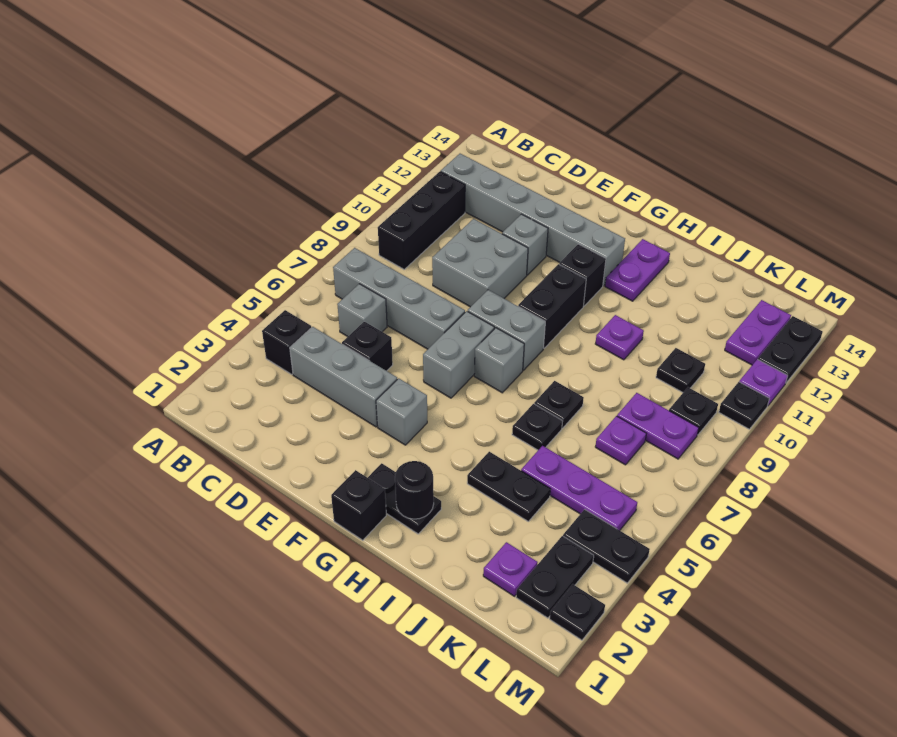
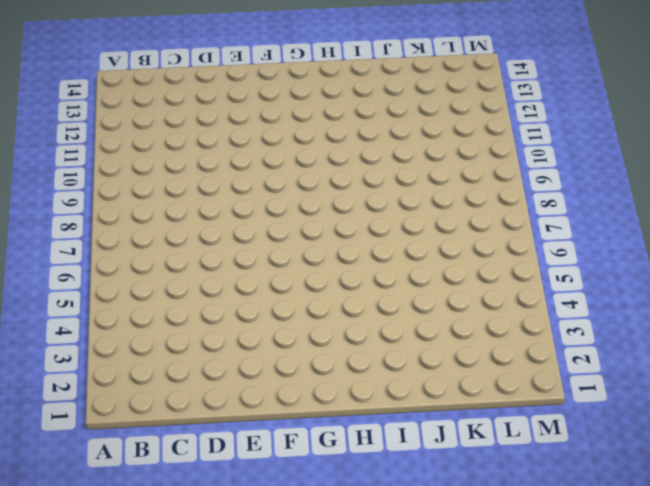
none -> black 1x1 brick [262,310,312,374]
none -> grey 1x4 brick [333,248,465,349]
none -> black 1x3 brick [378,171,465,269]
none -> grey 1x6 brick [441,154,625,286]

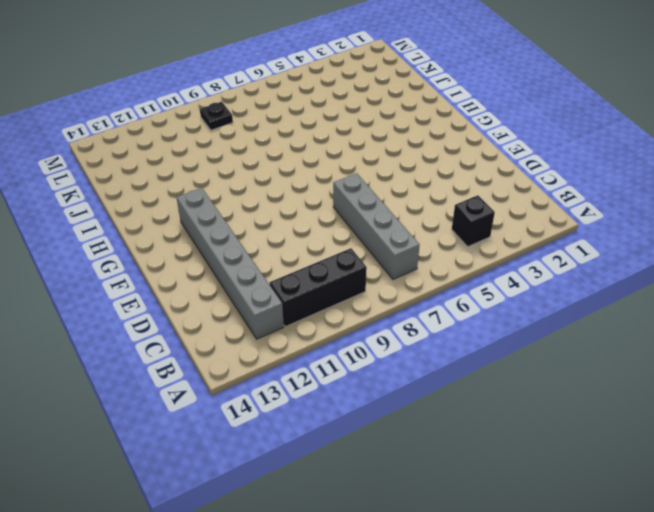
none -> grey 1x3 brick [290,327,397,427]
none -> grey 1x1 brick [337,284,387,337]
none -> black 1x1 brick [342,321,393,371]
none -> grey 2x2 brick [432,219,528,307]

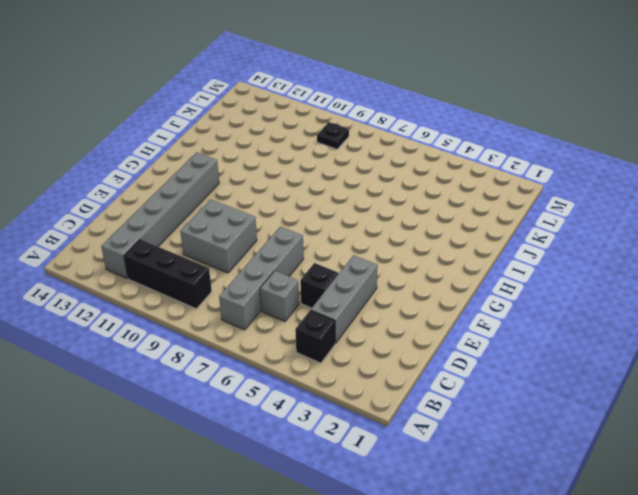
none -> grey 1x1 brick [502,214,548,275]
none -> grey 1x1 brick [376,378,427,445]
none -> grey 1x2 brick [423,311,494,398]
none -> grey 1x2 brick [468,290,545,370]

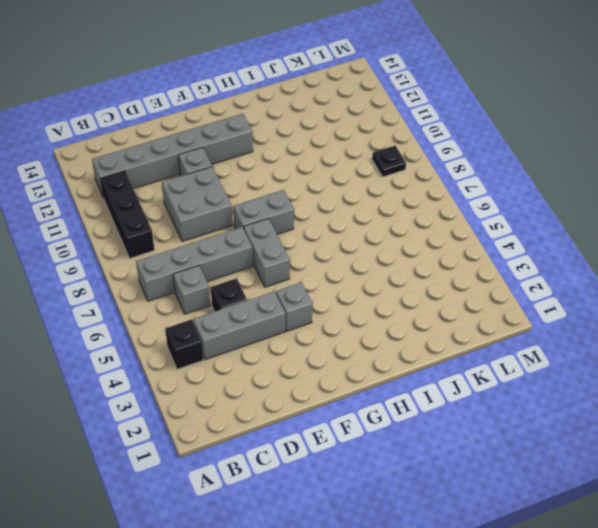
none -> black 1x1 brick [331,470,386,540]
none -> black 1x2 plate [368,463,441,534]
none -> grey 1x1 brick [474,328,524,393]
none -> black 1x2 brick [518,264,586,348]

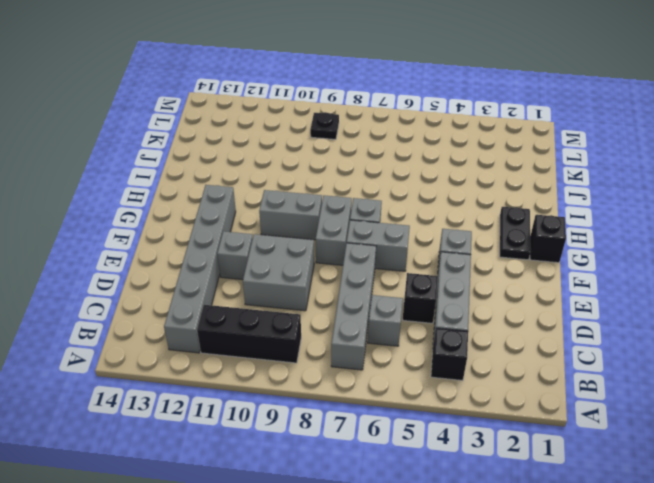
grey 1x2 brick [259,190,322,240] -> black 1x2 brick [518,264,586,348]
none -> black 1x1 brick [559,244,606,306]
none -> purple 1x2 plate [605,239,670,301]
none -> black 1x2 plate [467,452,550,521]
none -> black 1x1 plate [512,404,563,450]

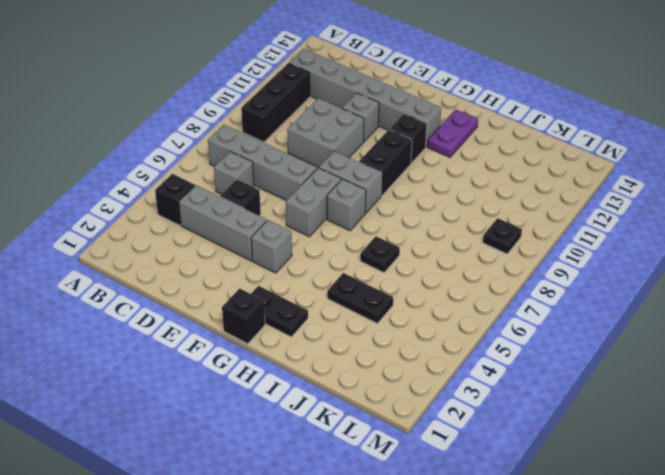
none -> black 1x1 plate [534,381,584,428]
none -> purple 1x1 plate [595,315,644,360]
none -> purple 1x3 plate [521,446,637,530]
none -> purple 1x1 plate [483,542,538,596]

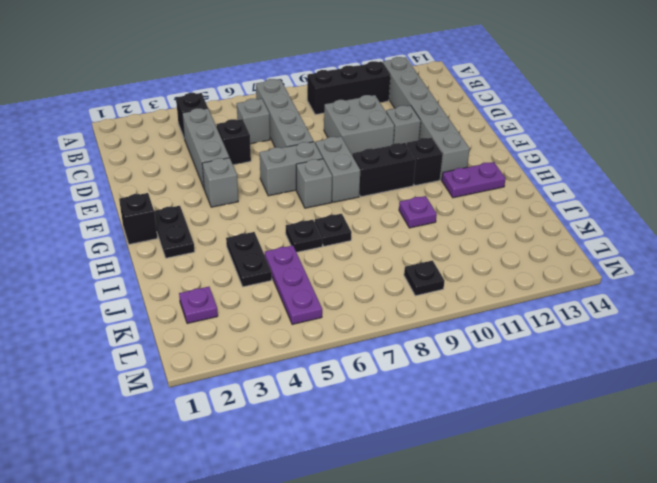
none -> purple 1x1 plate [595,416,646,465]
none -> purple 1x2 plate [617,393,699,459]
none -> black 1x1 plate [656,348,705,392]
none -> black 1x2 plate [516,536,594,618]

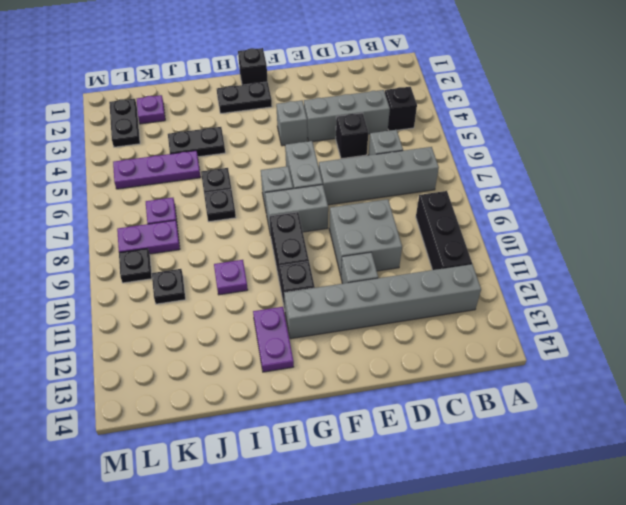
none -> black 1x2 plate [563,509,650,583]
none -> purple 1x2 plate [725,300,791,365]
none -> black 1x1 plate [550,584,605,640]
none -> black 1x1 plate [719,382,769,429]

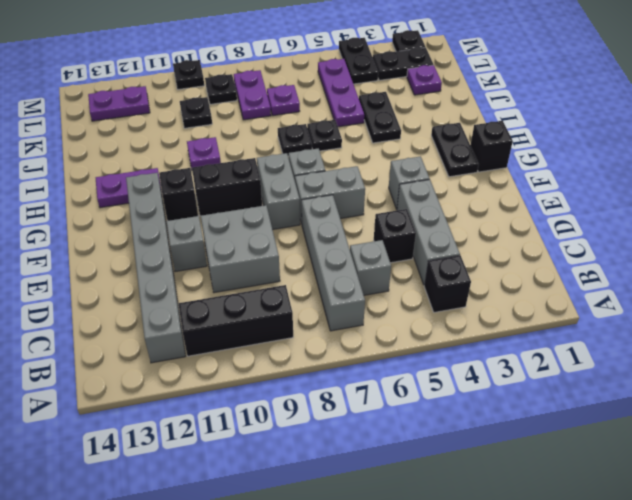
none -> purple 1x1 plate [739,359,788,405]
none -> black 1x2 plate [758,316,823,383]
none -> black 1x1 round brick [395,461,434,519]

